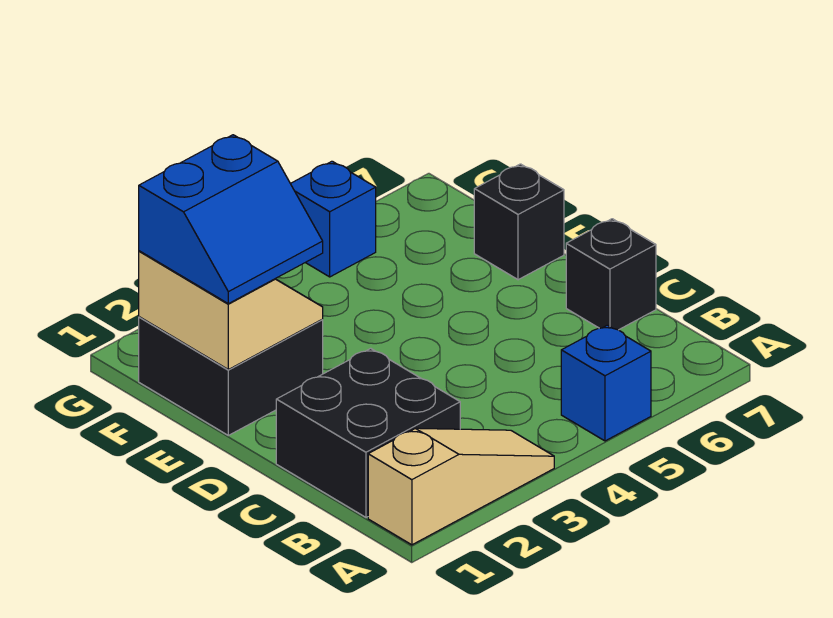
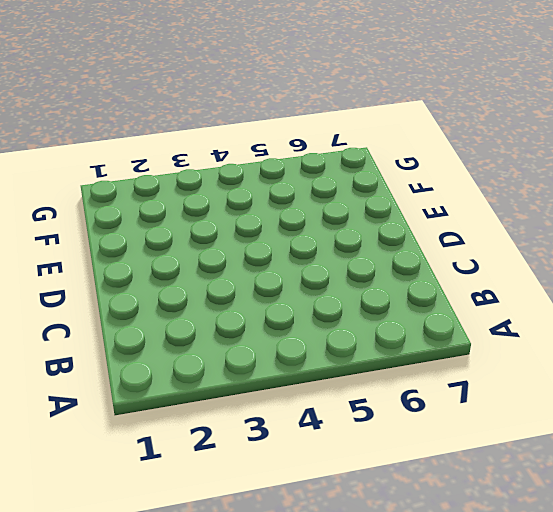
none -> tan 1x3 slope [368,428,554,545]
none -> blue 1x1 brick [561,325,651,441]

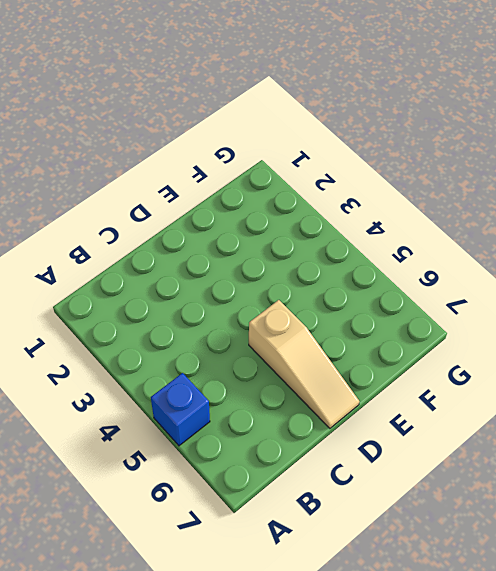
tan 1x3 slope [249,300,359,428] -> tan 1x3 slope moved to [368,428,554,545]
none -> black 2x2 brick [276,348,460,517]
none -> black 1x1 brick [566,219,656,330]

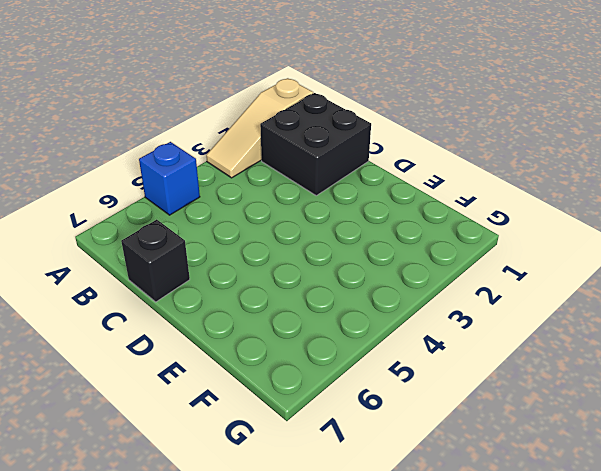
none -> black 2x2 brick [139,317,323,435]
none -> black 1x1 brick [474,164,564,280]

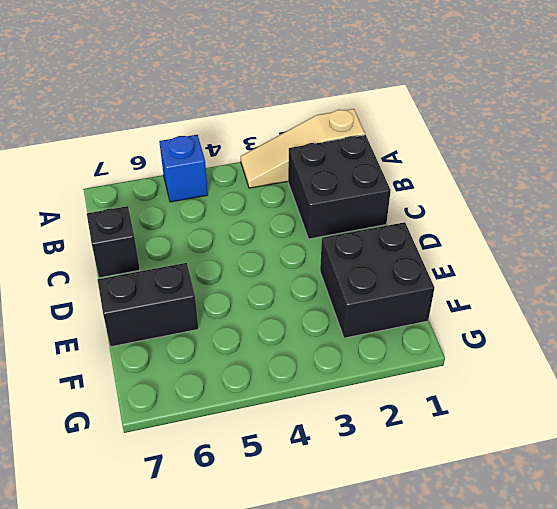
black 1x2 brick [98,263,198,347] -> black 1x1 brick [474,164,564,280]
none -> blue 1x1 brick [291,161,376,277]
none -> tan 2x2 slope [139,251,323,370]

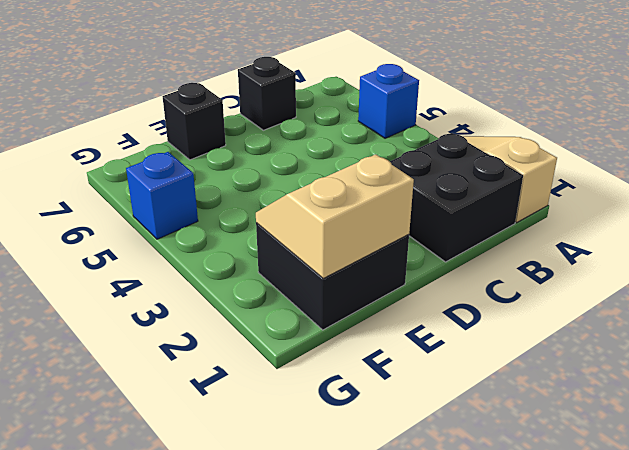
none -> blue 2x2 slope [139,135,323,304]

